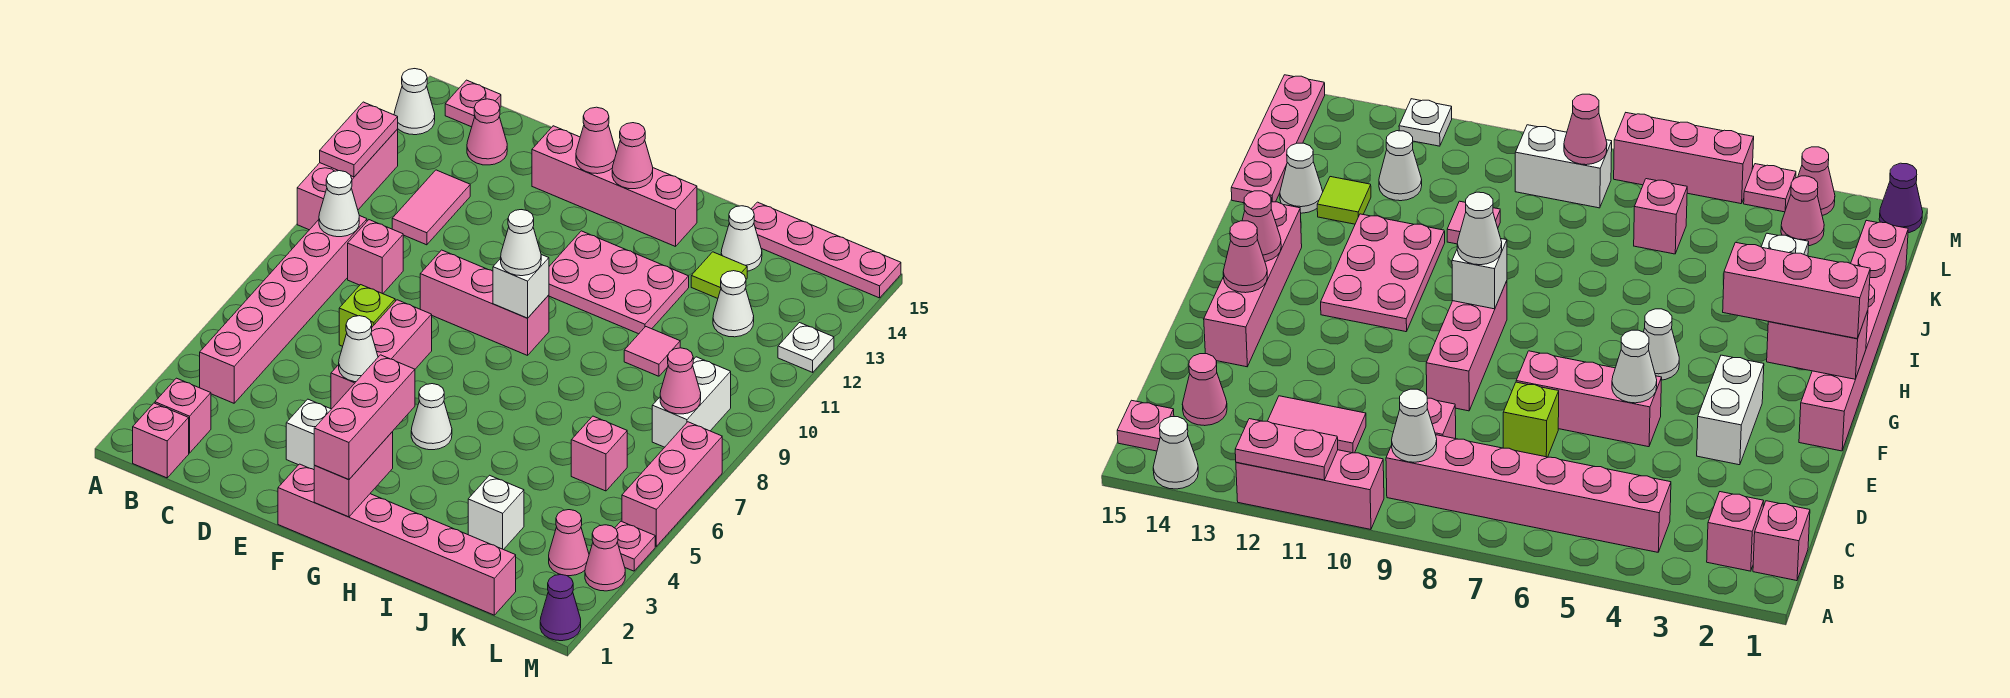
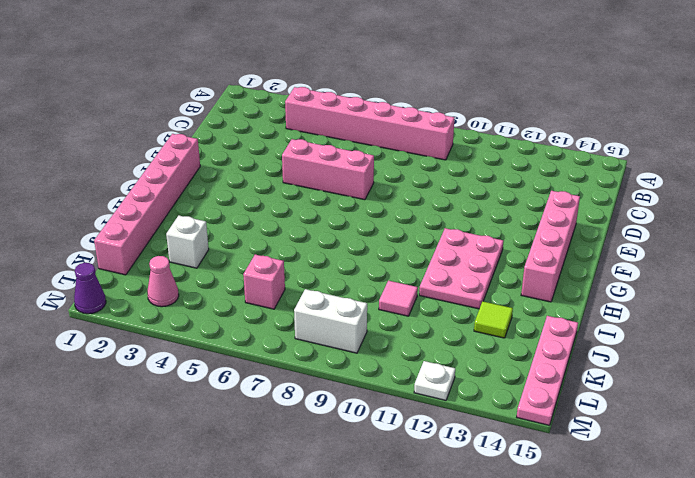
none -> pink 1x3 brick [297,129,398,230]
none -> white 1x1 cone [394,69,435,135]
none -> pink 1x1 brick [133,403,189,478]
none -> pink 1x1 brick [155,378,211,453]

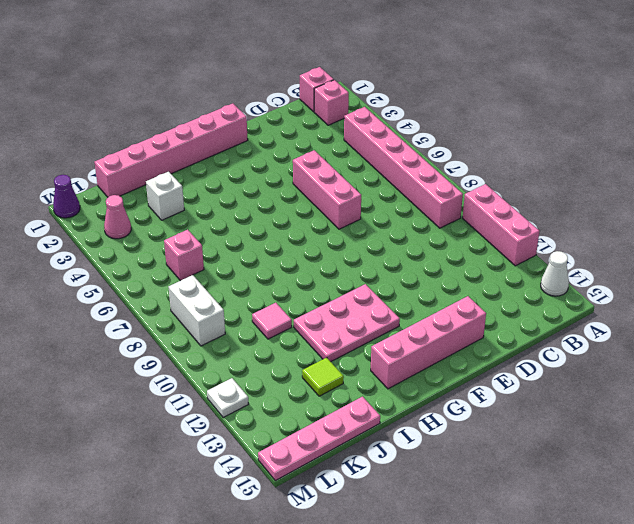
none -> pink 1x1 plate [445,80,501,127]
none -> pink 1x1 brick [348,220,403,294]
none -> pink 1x2 tile [392,170,470,245]
none -> pink 1x1 cone [467,99,507,165]

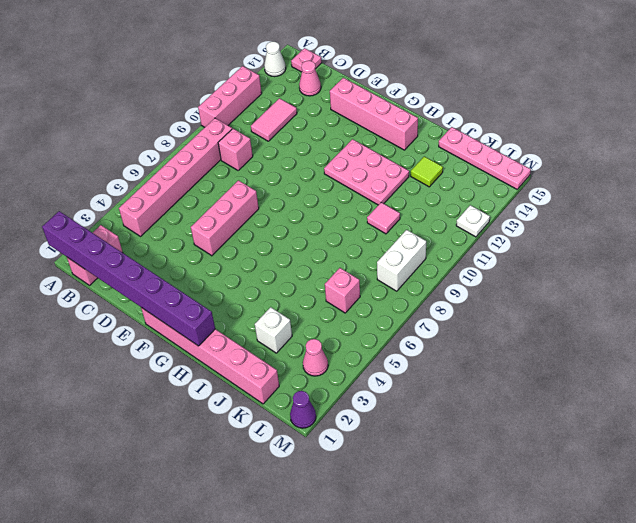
purple 1x8 brick [42,211,215,346] -> pink 1x2 brick [314,432,393,517]
none -> lime 1x1 brick [339,285,395,346]
none -> white 1x2 brick [286,399,331,470]
none -> pink 1x3 brick [420,250,549,355]
none -> white 1x1 cone [411,384,452,450]

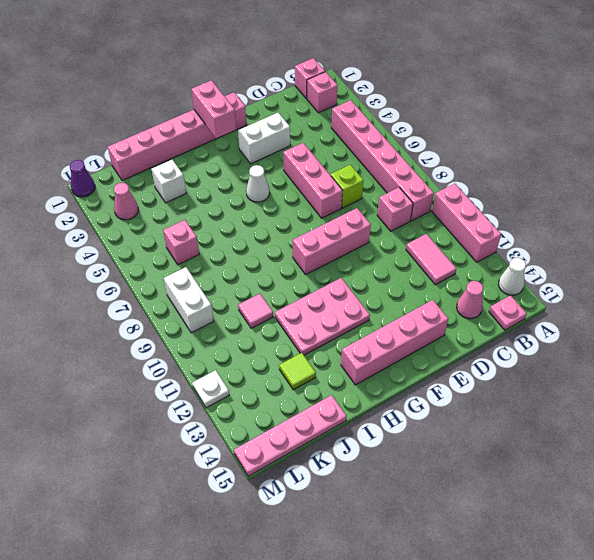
none -> white 1x1 cone [721,206,762,271]
none -> white 1x1 cone [713,271,754,337]
none -> pink 1x1 cone [585,525,625,591]
none -> pink 1x1 plate [615,521,655,571]

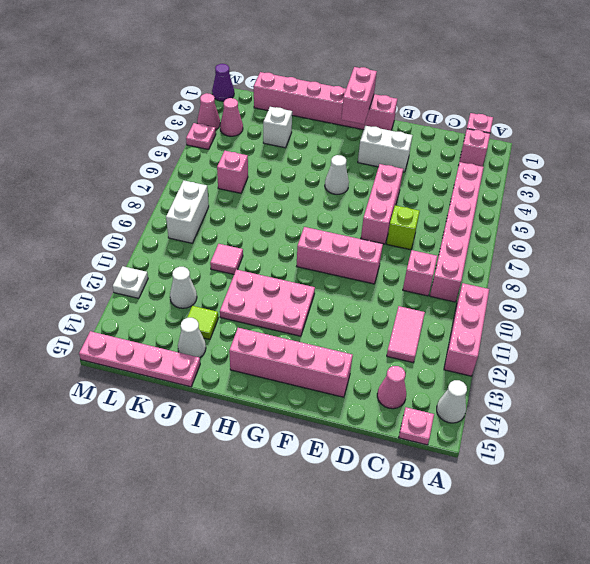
none -> pink 1x3 brick [622,422,722,546]
none -> pink 1x2 plate [320,102,398,177]
none -> white 1x1 cone [319,171,359,237]
none -> white 1x1 cone [339,316,378,382]

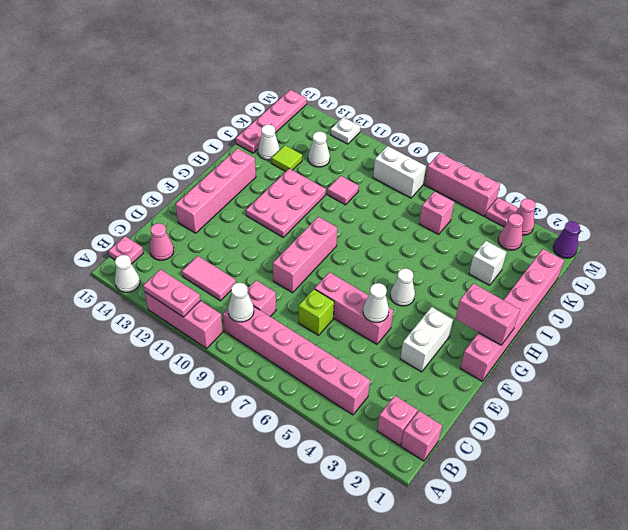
none -> pink 1x1 cone [576,107,616,174]
none -> white 1x1 brick [493,255,549,318]
none -> pink 1x1 cone [612,123,653,189]
none -> pink 1x1 cone [660,348,701,414]

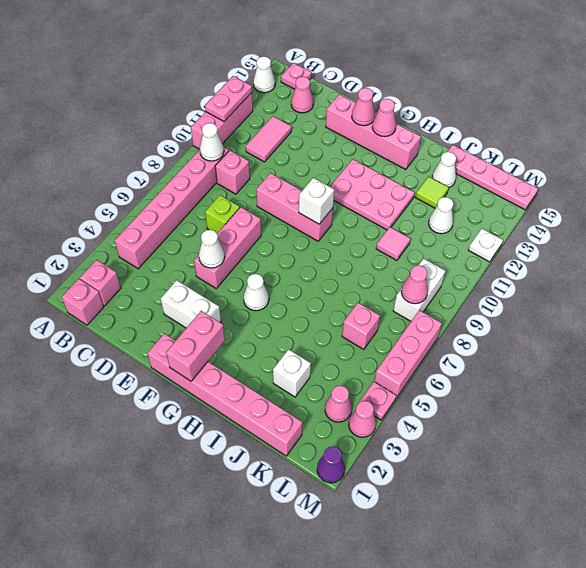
none -> pink 1x3 brick [314,355,415,480]
none -> white 1x1 cone [501,210,541,276]

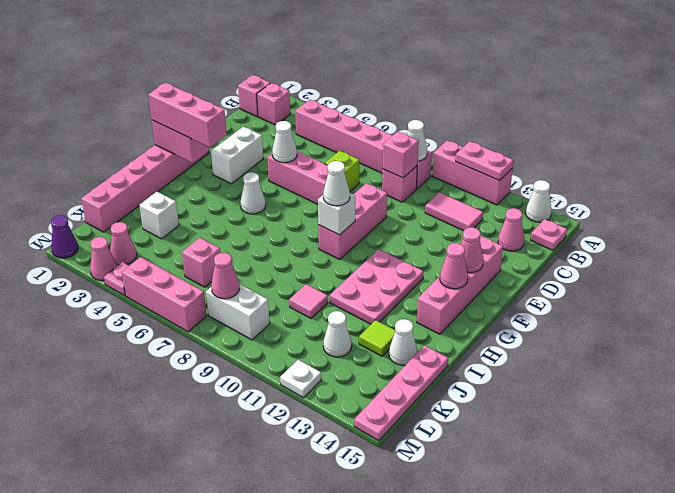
pink 1x1 brick [383,131,418,178] -> none

